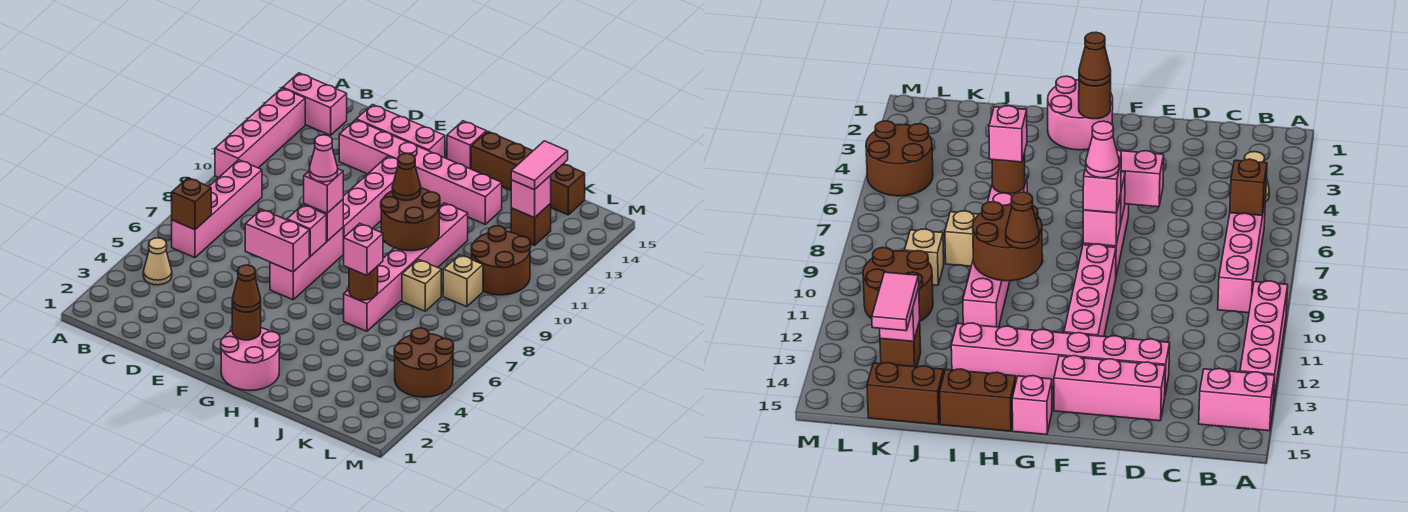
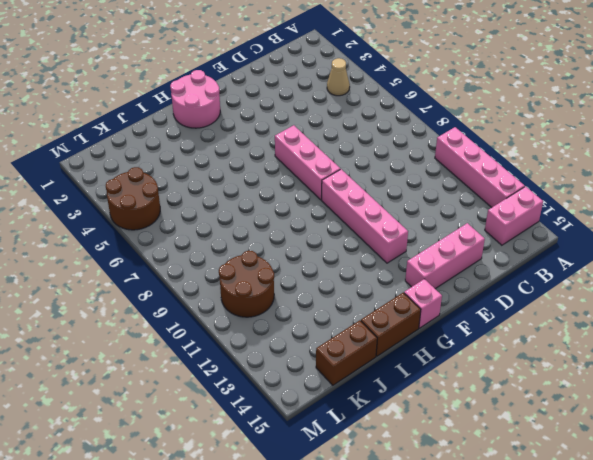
none -> pink 1x4 brick [172,160,262,258]
none -> pink 1x6 brick [339,120,502,224]
none -> pink 1x6 brick [344,203,468,331]
none -> tan 1x1 brick [402,259,441,311]

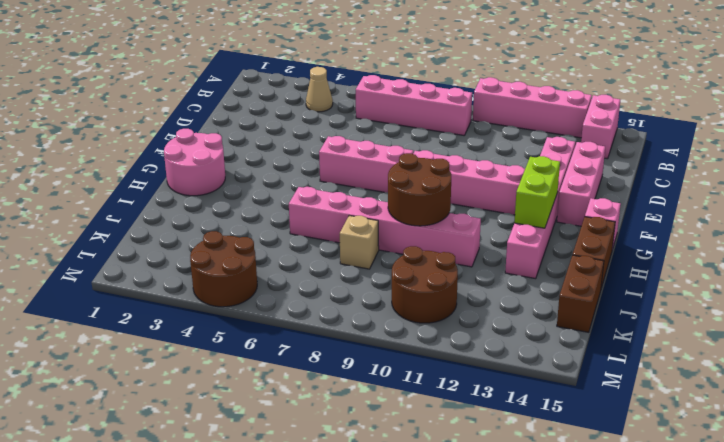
lime 1x2 brick [514,156,560,228] -> none
none -> tan 1x1 brick [443,255,483,307]
none -> brown 1x1 brick [511,204,551,246]
none -> brown 1x1 brick [172,178,211,230]
none -> pink 1x2 brick [245,209,309,272]

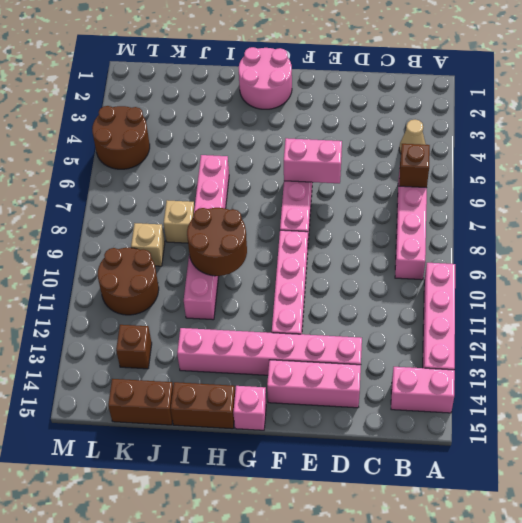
none -> pink 1x1 brick [287,204,326,256]
none -> pink 1x1 brick [304,200,343,241]
none -> brown 1x1 round brick [232,305,261,340]
none -> brown 1x1 round brick [349,266,378,300]

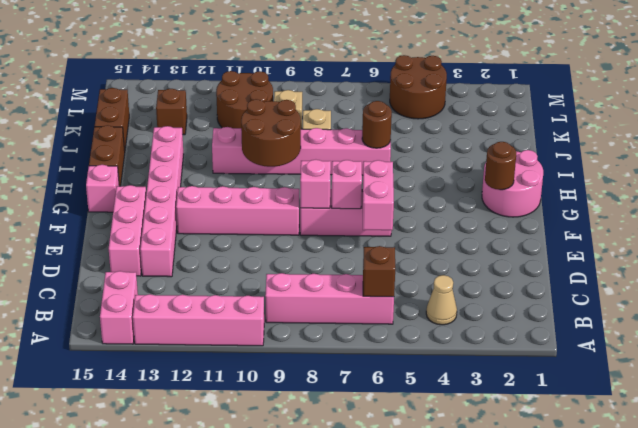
none -> pink 1x1 brick [511,176,551,218]
none -> pink 1x1 brick [304,169,343,213]
none -> brown 1x1 cone [232,265,261,312]
none -> brown 1x1 cone [392,153,421,200]

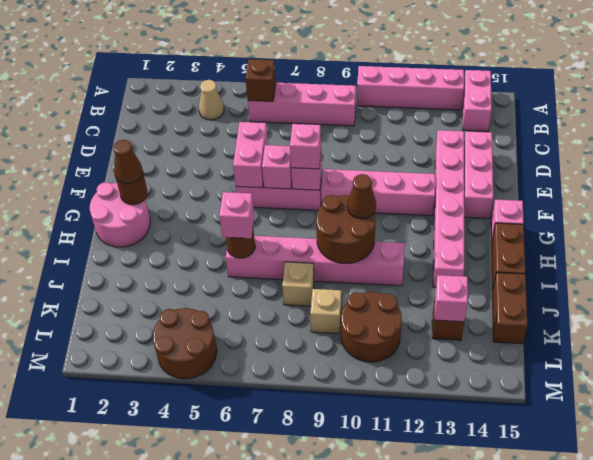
none -> pink 1x2 tile [511,141,568,190]
none -> pink 1x1 cone [309,135,338,182]

